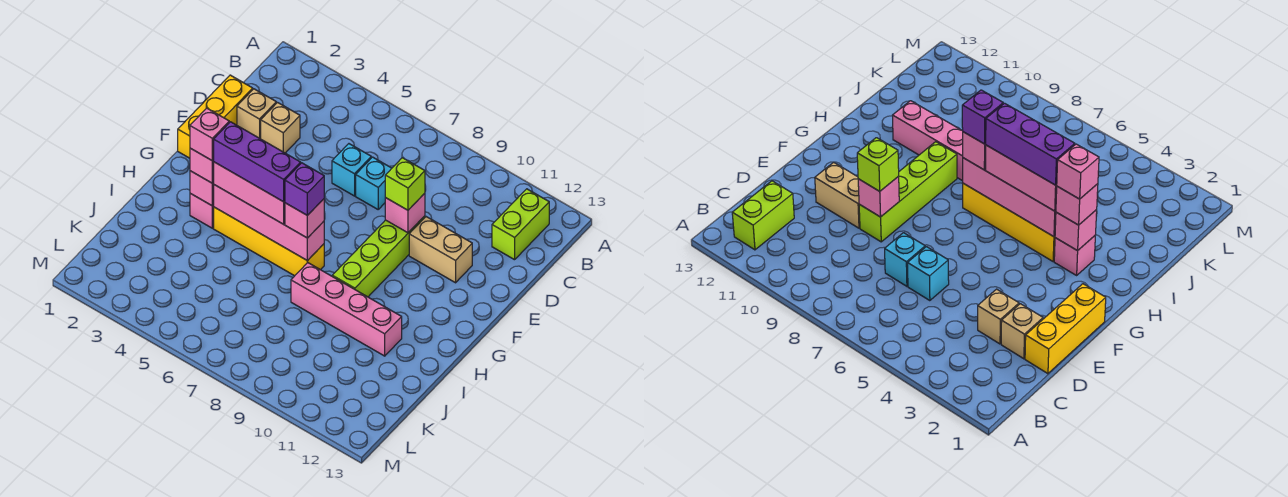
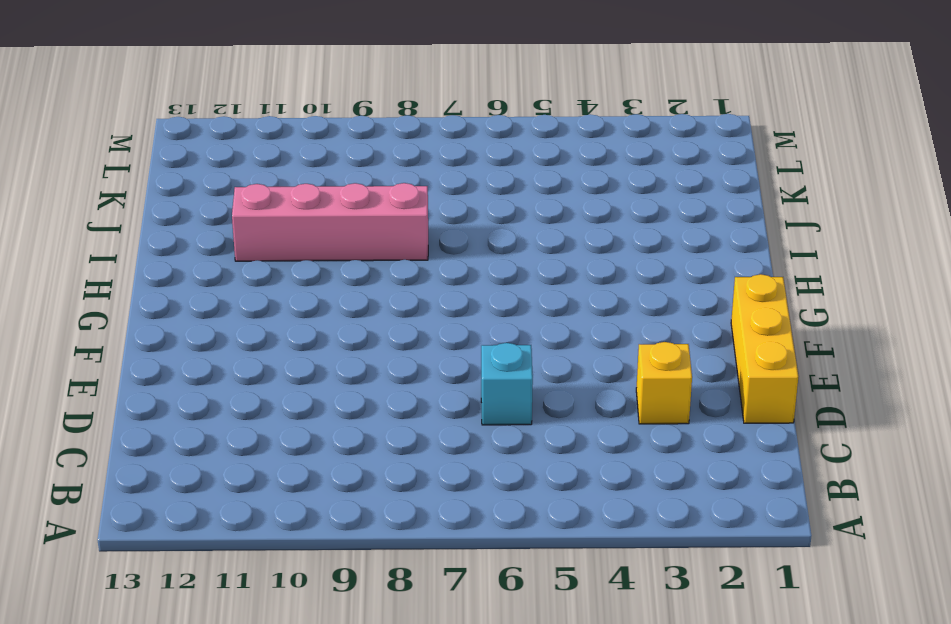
yellow 1x1 brick [636,342,692,424] -> tan 1x1 brick [261,103,300,153]
none -> lime 1x2 brick [492,189,549,260]
none -> tan 1x1 brick [237,89,276,139]
none -> cyan 1x1 brick [356,157,392,209]

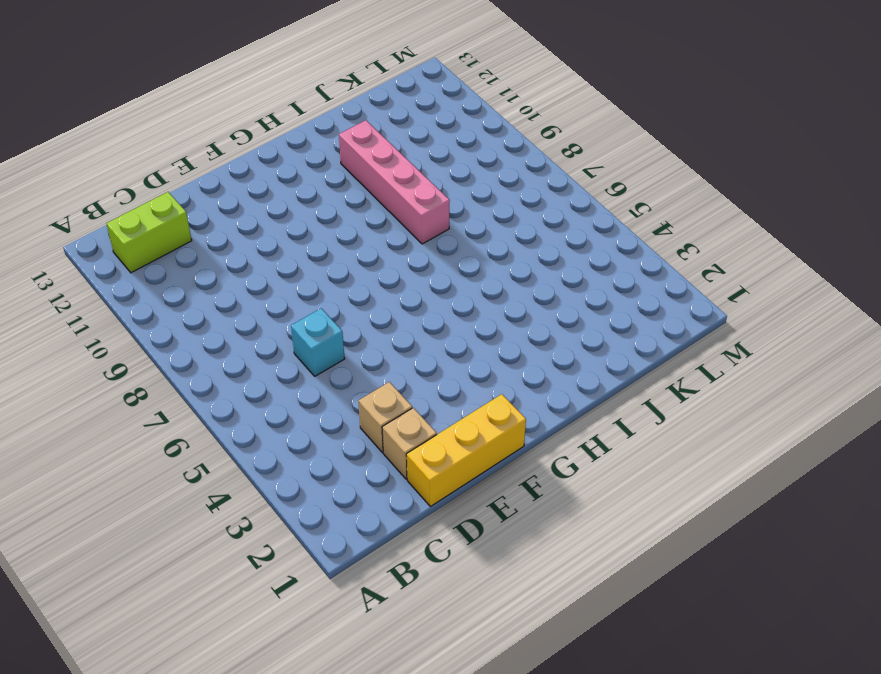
none -> cyan 1x1 brick [356,157,392,209]
none -> lime 1x4 brick [332,216,425,297]
none -> tan 1x2 brick [409,217,472,283]

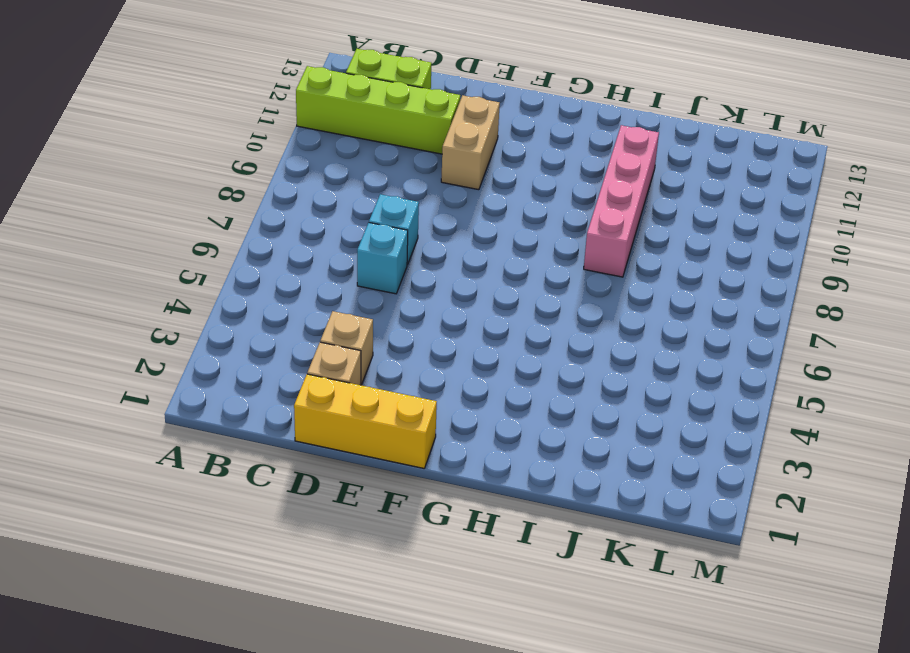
lime 1x4 brick [296,66,460,154] -> lime 1x4 brick moved to [332,216,425,297]
none -> pink 1x1 brick [190,193,214,228]
none -> yellow 1x4 brick [214,207,324,276]
none -> pink 1x1 brick [385,193,425,233]

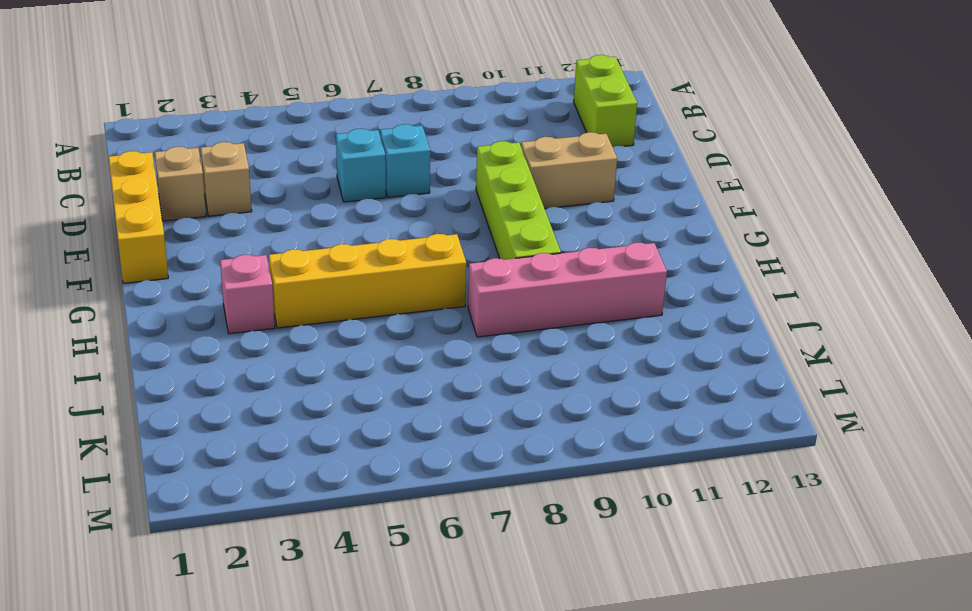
none -> pink 1x1 brick [385,193,425,233]
none -> pink 1x1 brick [190,171,214,206]
none -> pink 1x4 brick [214,185,324,261]

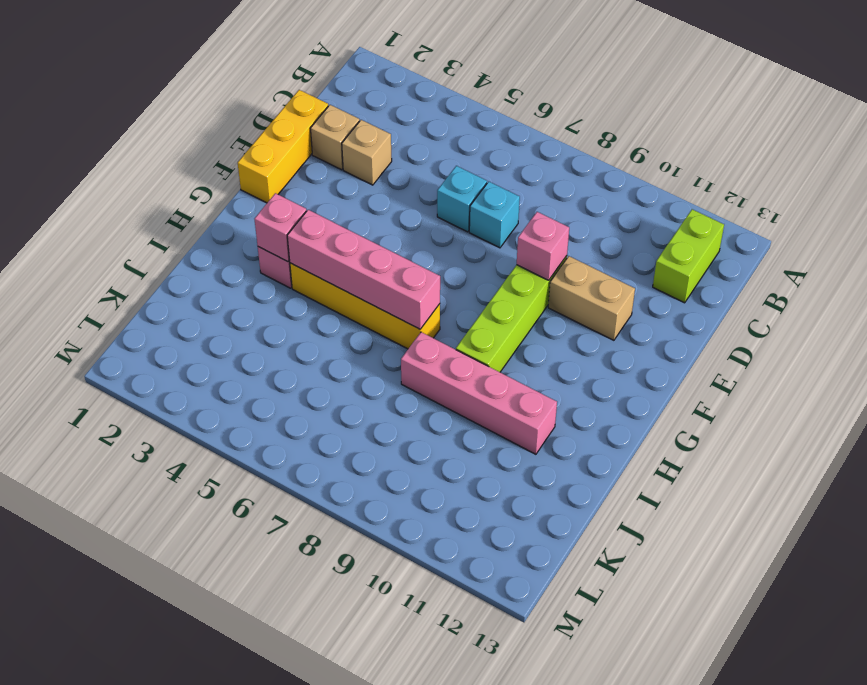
none -> lime 1x1 brick [385,158,425,210]
none -> pink 1x1 brick [190,148,214,183]
none -> pink 1x3 brick [213,162,285,224]

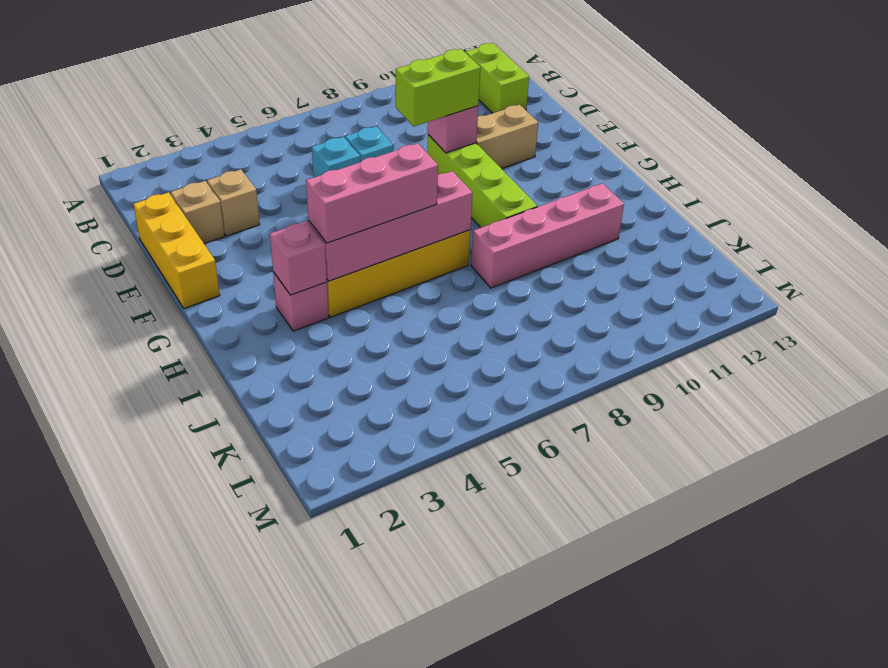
lime 1x2 brick [396,49,480,126] -> lime 1x1 brick [385,158,425,210]
none -> pink 1x1 brick [190,148,214,183]
none -> pink 1x1 brick [285,199,324,238]
none -> pink 1x1 brick [190,108,229,161]

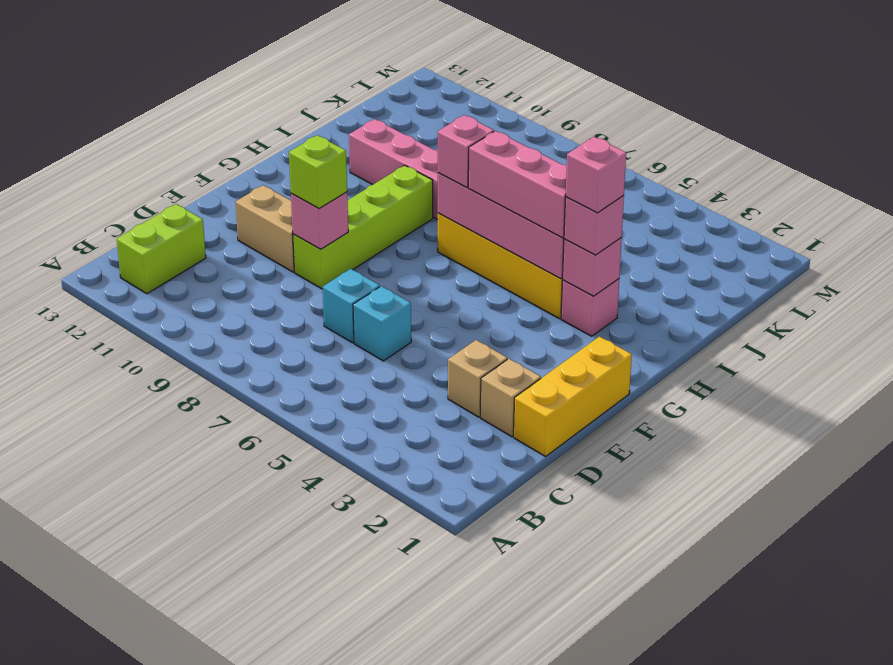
none -> purple 1x3 brick [214,122,301,202]
none -> purple 1x1 brick [285,163,324,215]

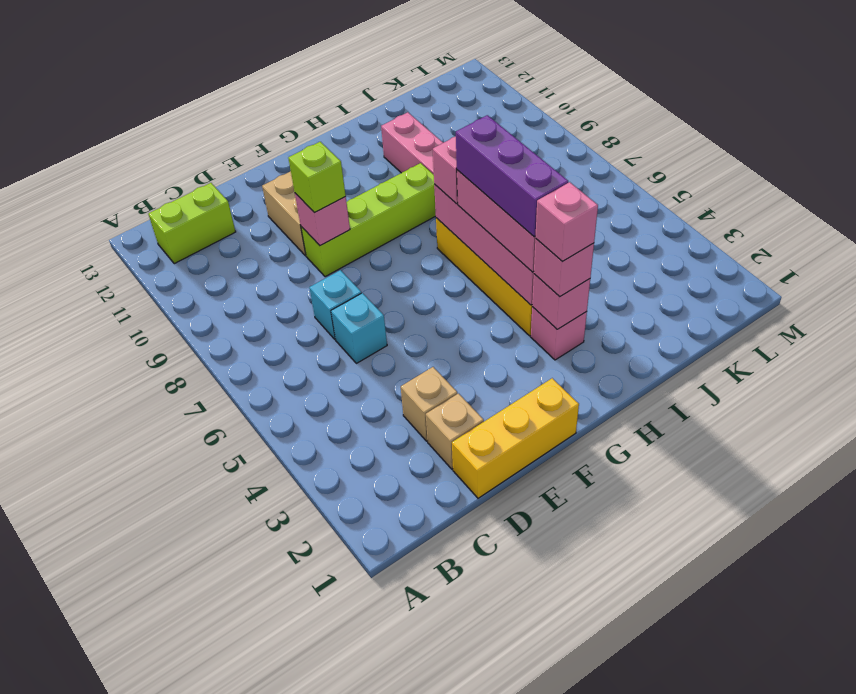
none -> purple 1x1 brick [285,163,324,215]

